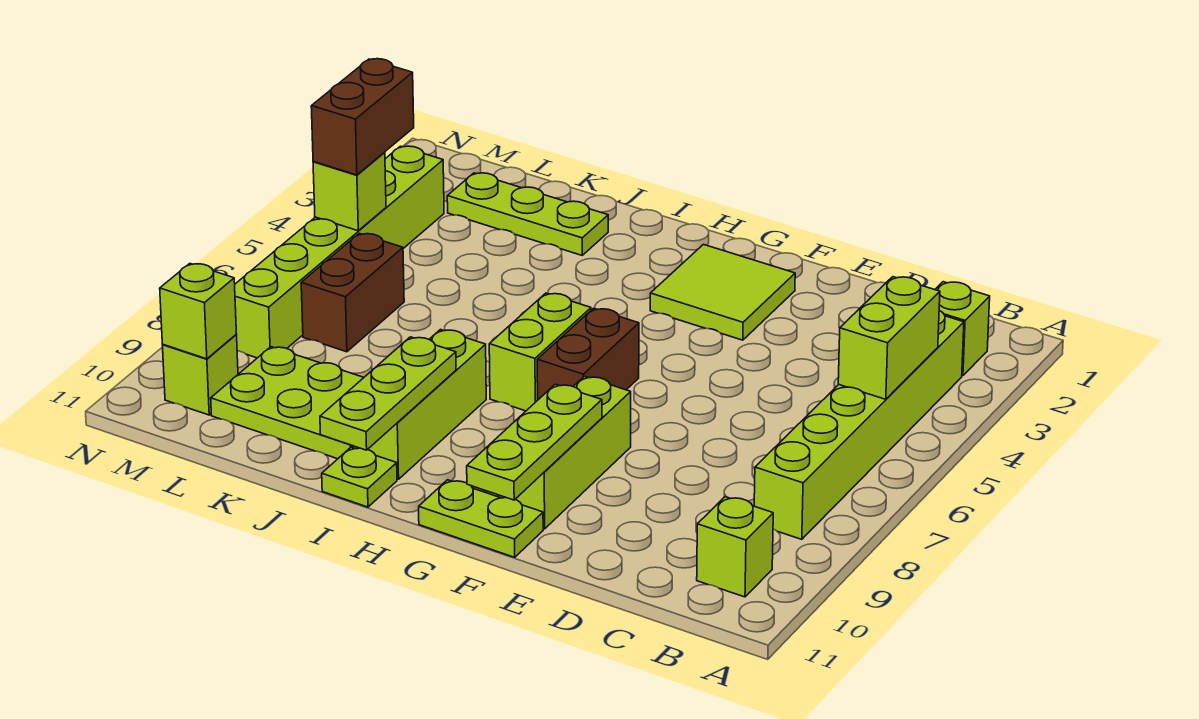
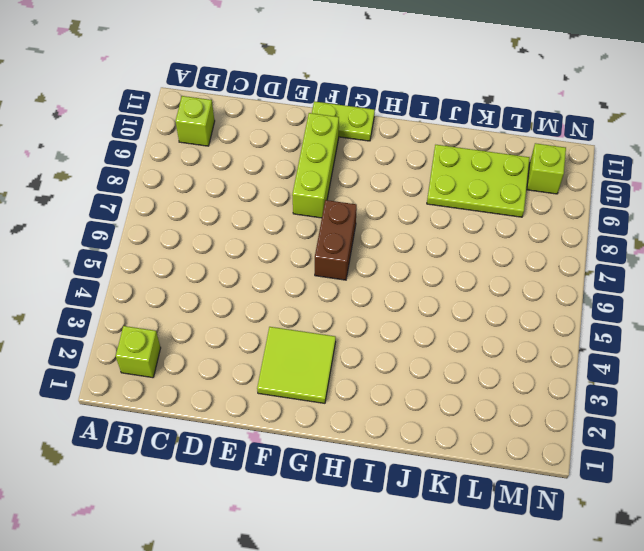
none -> lime 1x6 brick [754,311,964,539]
none -> lime 1x2 brick [489,293,591,411]
none -> lime 1x3 brick [353,330,486,479]

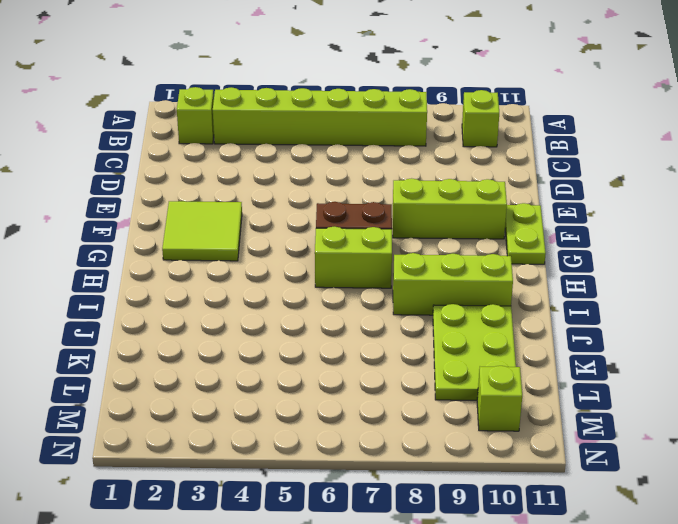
none -> lime 1x1 plate [322,447,397,507]
none -> lime 1x3 plate [447,173,608,255]
none -> brown 1x2 brick [301,233,404,352]

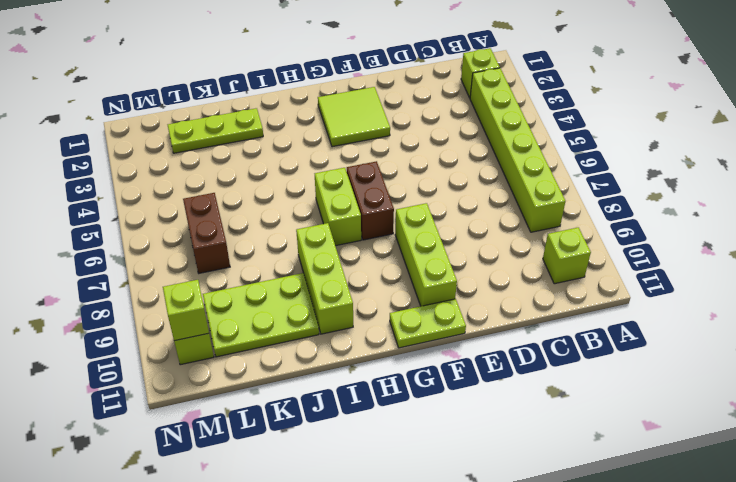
none -> lime 1x1 plate [322,447,397,507]
none -> lime 1x6 brick [235,146,444,358]
none -> lime 1x2 brick [838,277,940,399]

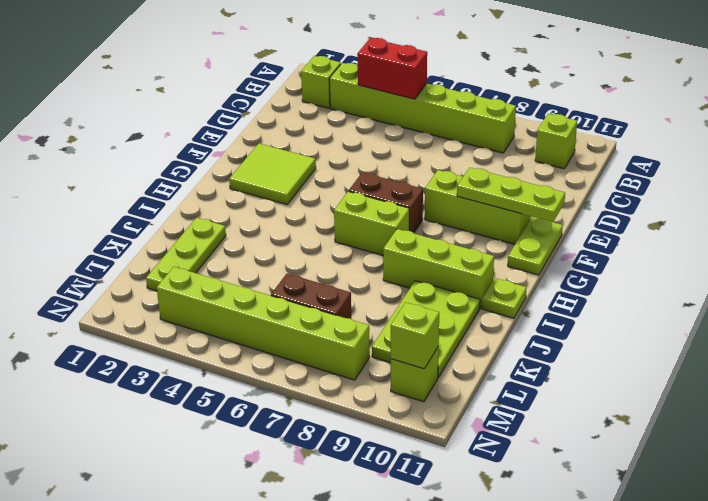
red 1x2 brick [357,38,427,99] -> lime 1x2 brick [838,277,940,399]
none -> lime 1x3 plate [320,337,456,450]
none -> lime 1x1 brick [313,152,386,231]
none -> brown 1x2 brick [311,59,414,175]

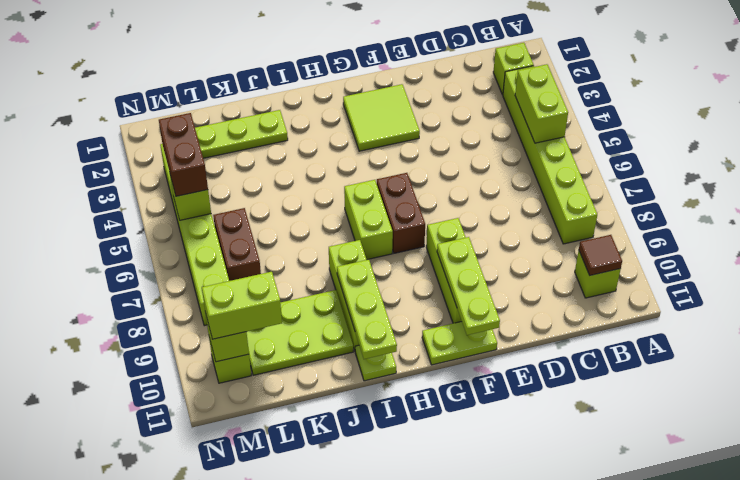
brown 1x1 tile [579,235,622,275] -> none
lime 1x2 brick [202,272,282,339] -> none

